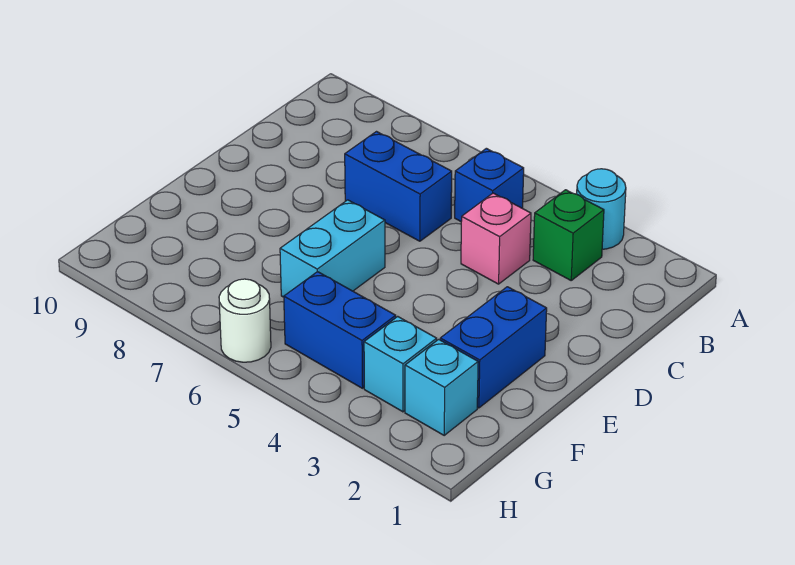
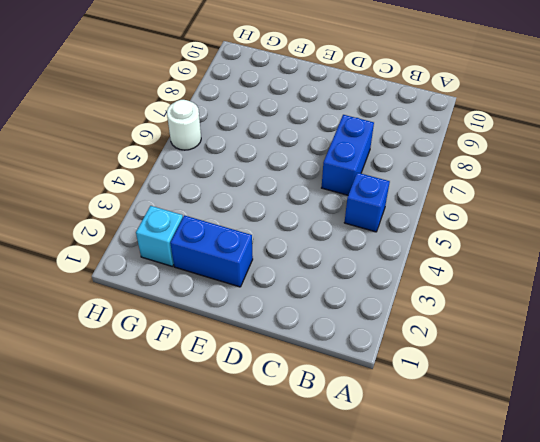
none -> cyan 1x1 round brick [577,169,626,249]
none -> green 1x1 brick [533,190,604,280]

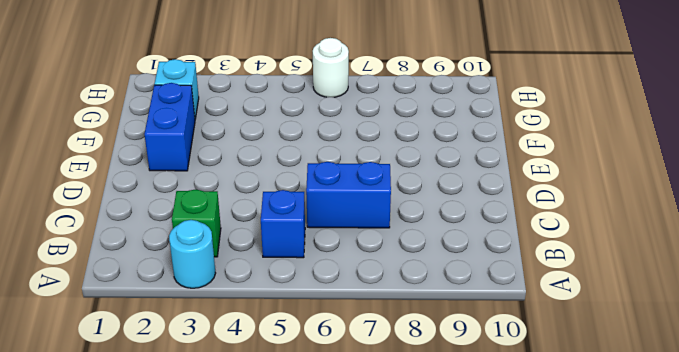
none -> pink 1x1 brick [461,193,531,284]
none -> cyan 1x2 brick [280,200,385,297]

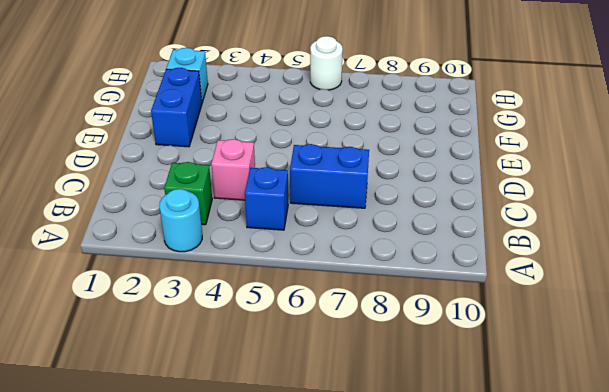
none -> cyan 1x2 brick [280,200,385,297]
none -> cyan 1x1 brick [364,316,437,412]

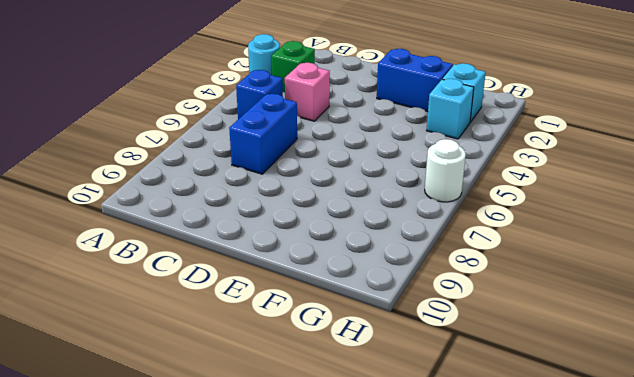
none -> cyan 1x2 brick [280,200,385,297]
none -> blue 1x2 brick [284,272,396,388]

